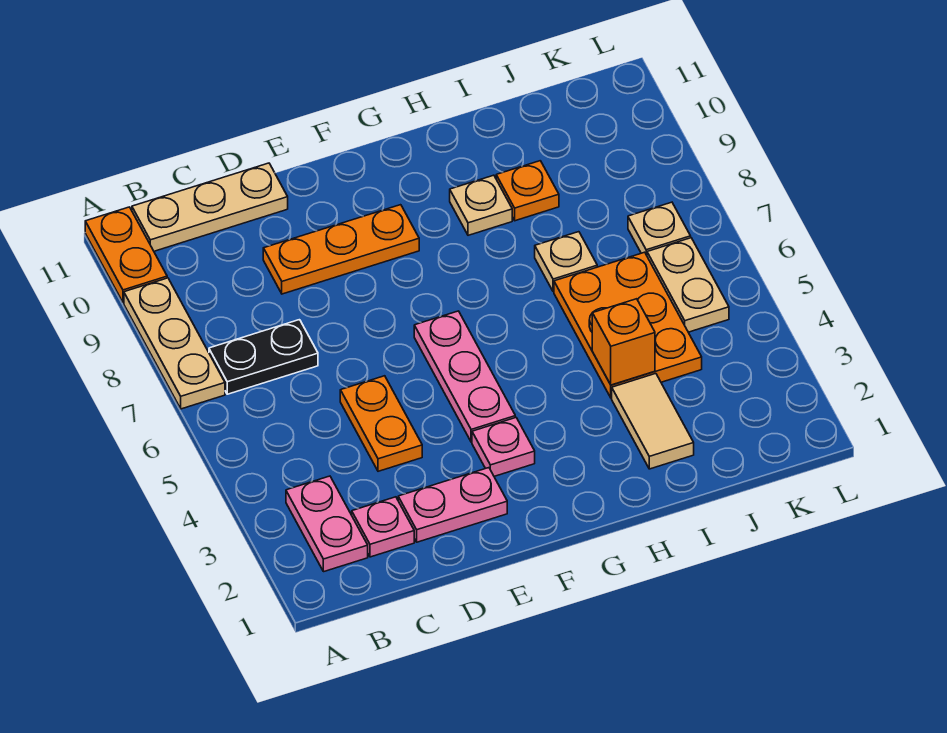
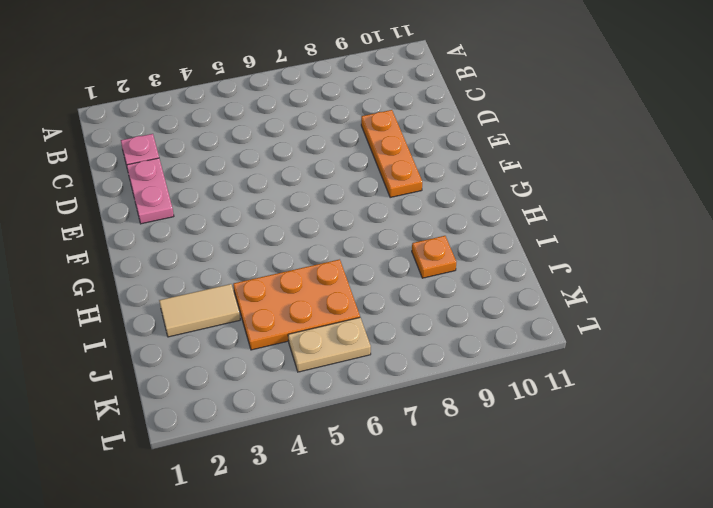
none -> tan 1x3 plate [124,278,225,409]
none -> orange 1x2 plate [85,207,167,303]
none -> pink 1x2 plate [286,476,368,572]

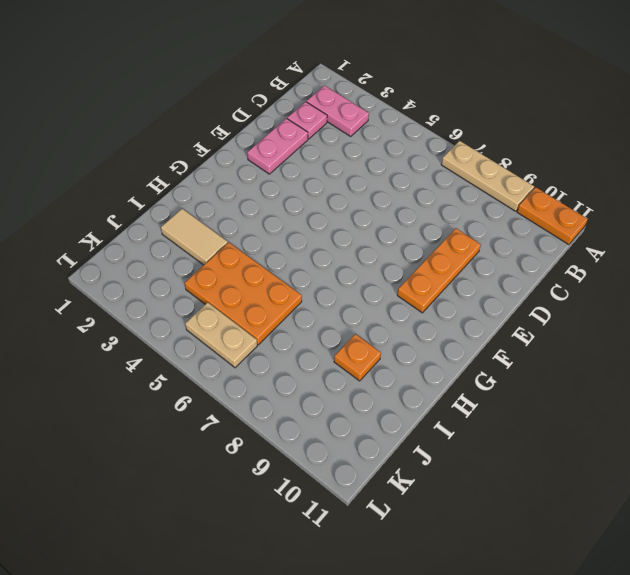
none -> black 1x2 plate [209,320,318,394]
none -> tan 1x3 plate [132,163,288,251]
none -> orange 1x2 plate [340,376,422,471]

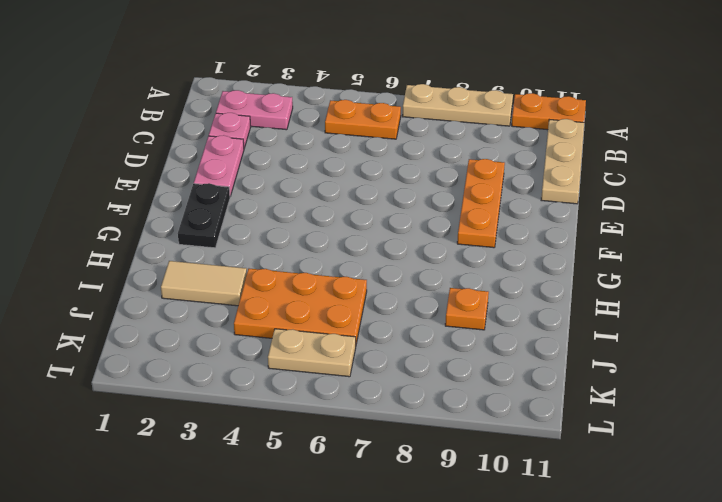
orange 1x2 plate [325,100,401,139] -> orange 1x2 plate moved to [340,376,422,471]
black 1x2 plate [178,183,230,248] -> black 1x2 plate moved to [209,320,318,394]
none -> pink 1x1 plate [472,418,535,476]
none -> pink 1x3 plate [414,311,515,442]
none -> tan 1x1 plate [450,175,512,235]

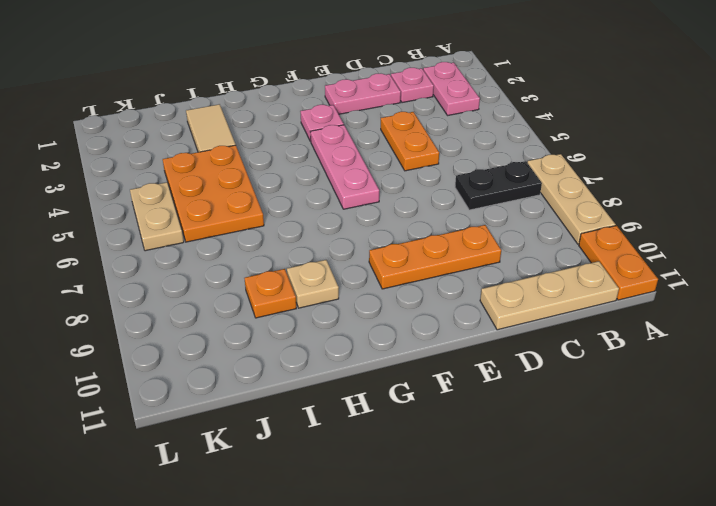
none -> tan 1x1 plate [535,232,597,292]
none -> tan 1x1 plate [628,202,691,255]
none -> orange 1x1 brick [592,299,655,385]

